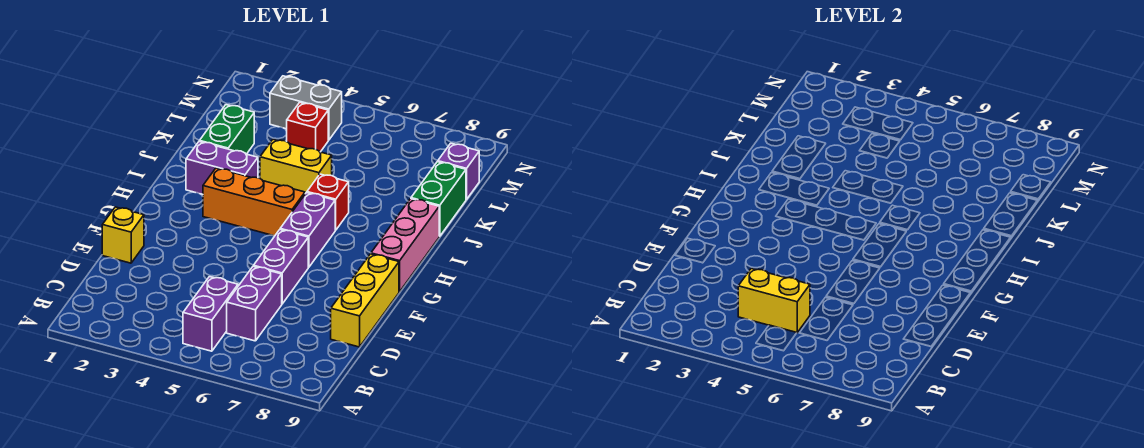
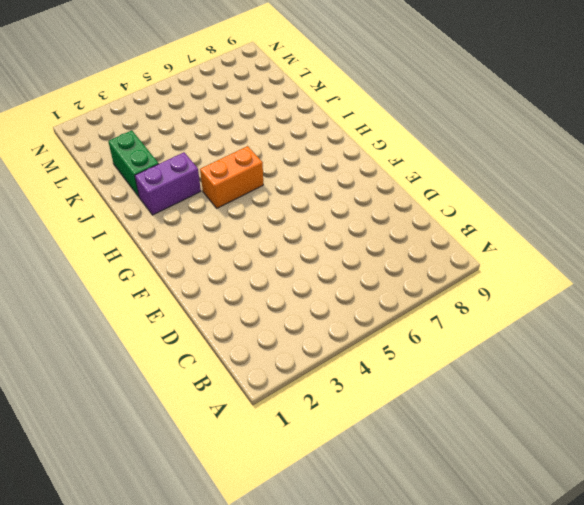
orange 1x2 brick [200,146,263,208] -> orange 1x3 brick [203,168,305,236]
none -> purple 1x2 brick [183,277,238,351]
none -> purple 1x2 brick [227,266,282,341]
none -> yellow 1x3 brick [331,254,399,347]

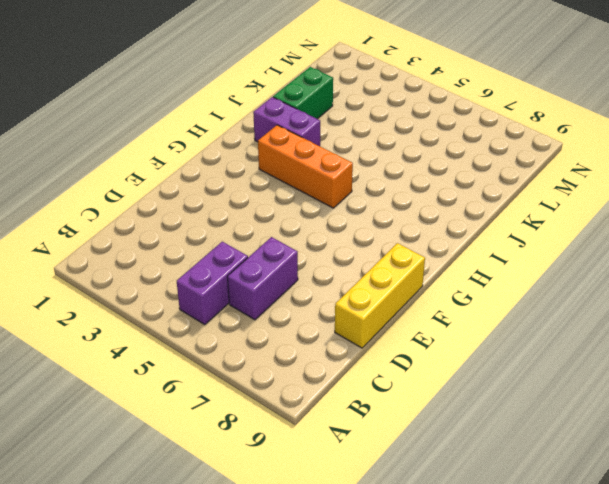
none -> yellow 1x1 brick [102,207,144,263]
none -> purple 1x2 brick [254,230,308,304]
none -> purple 1x2 brick [280,193,335,267]

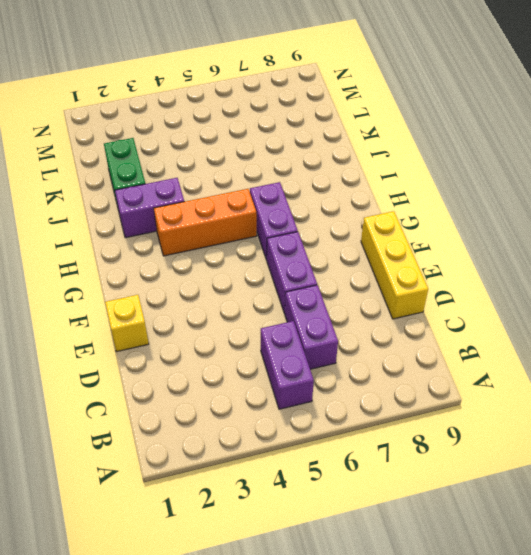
none -> pink 1x3 brick [371,199,439,292]
none -> red 1x1 brick [307,174,349,230]
none -> yellow 1x2 brick [260,139,332,194]

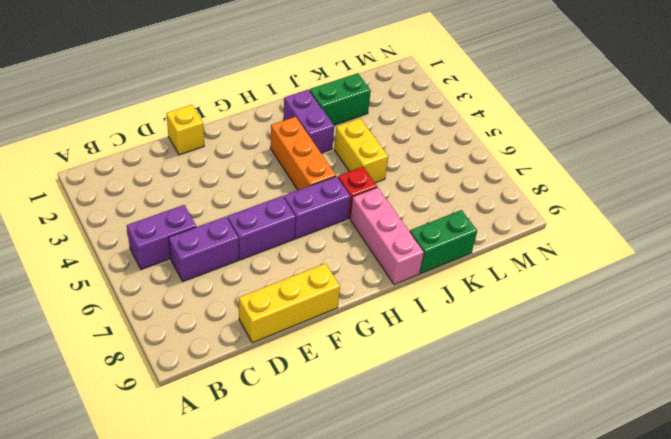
pink 1x3 brick [350,187,424,285] -> pink 1x3 brick turned to [371,199,439,292]
none -> red 1x1 brick [287,102,328,152]
none -> purple 1x1 brick [438,143,479,199]
none -> grey 1x2 brick [270,76,342,140]

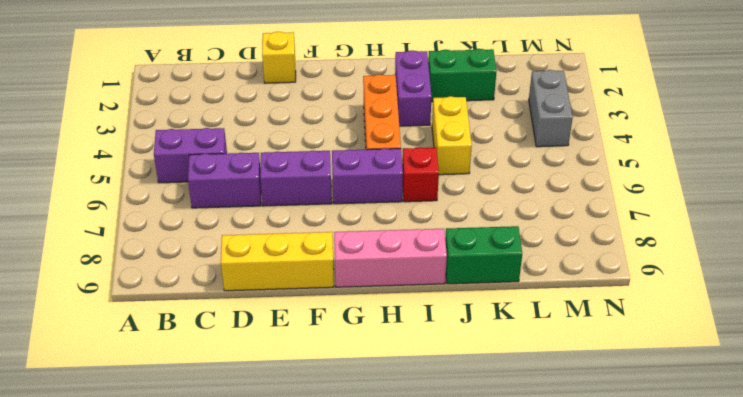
none -> red 1x1 brick [287,102,328,152]
none -> purple 1x1 brick [438,143,479,199]
none -> yellow 1x2 brick [738,268,810,333]

